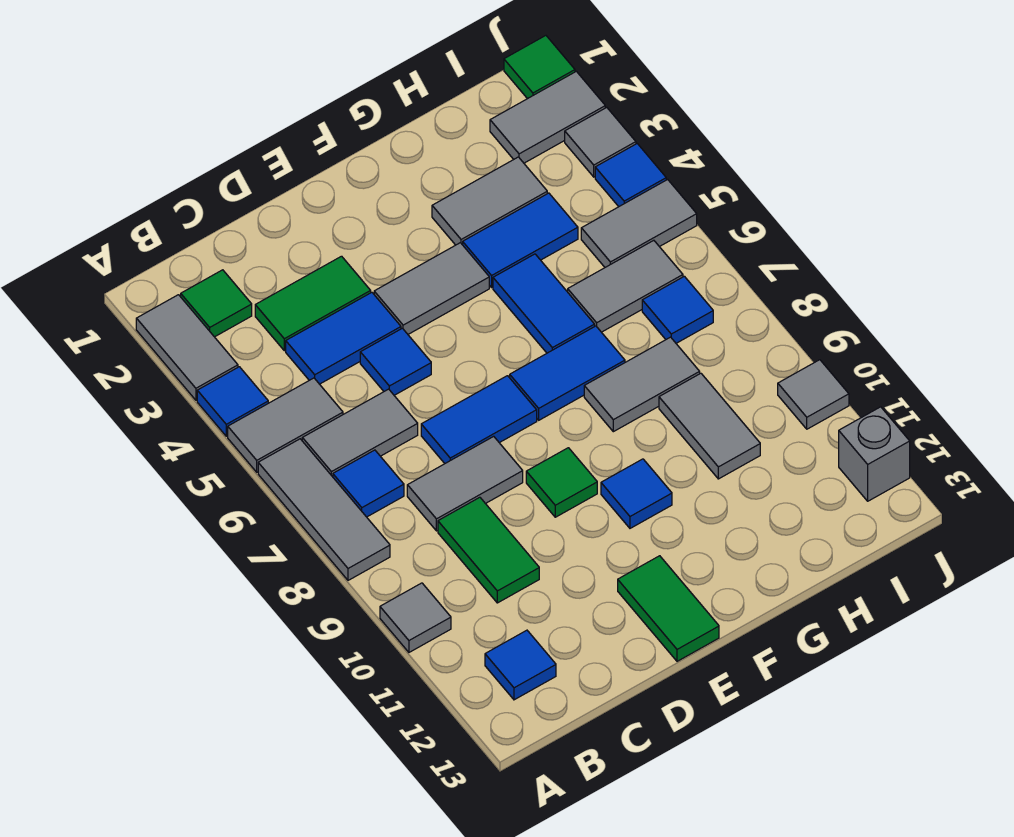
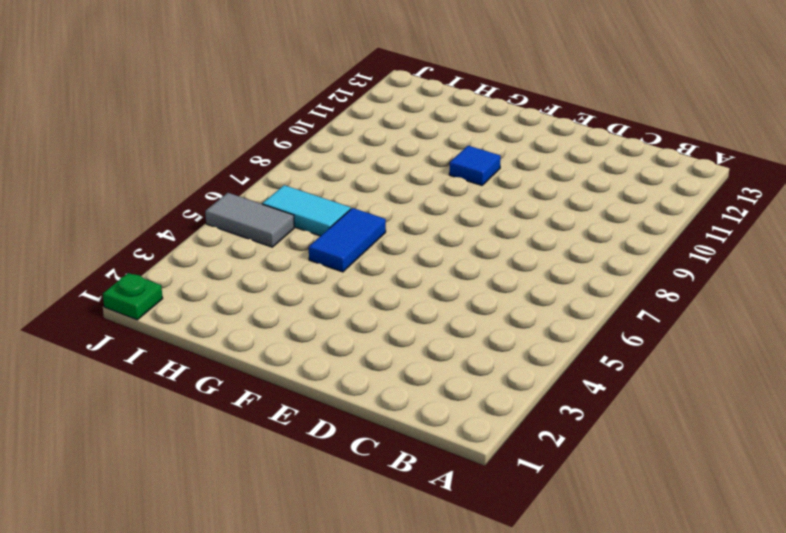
cyan 1x2 tile [262,185,351,236] -> grey 1x2 tile [568,240,683,332]
green 1x1 plate [103,273,163,320] -> green 1x1 tile [504,36,575,99]
none -> grey 1x2 tile [136,295,238,400]
none -> blue 1x1 tile [197,367,268,436]
none -> grey 1x2 tile [228,378,343,472]
none -> grey 1x3 tile [258,439,390,580]

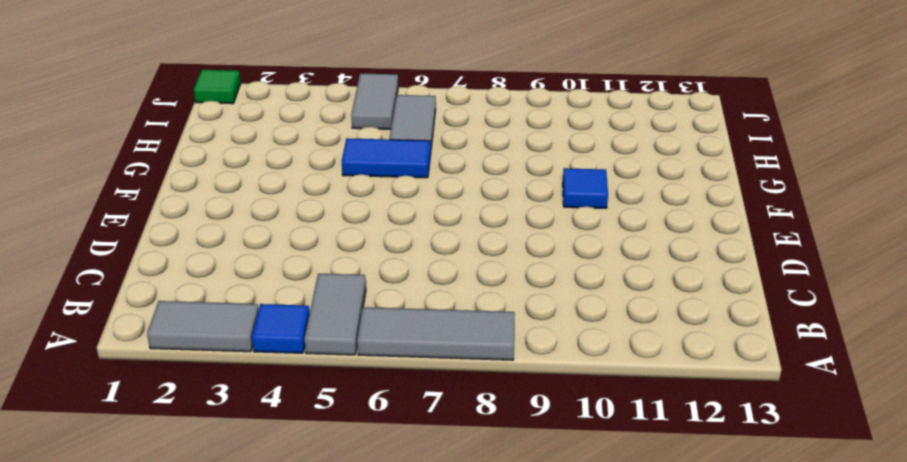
none -> grey 1x1 tile [380,583,451,652]
none -> green 1x1 tile [181,270,252,337]
none -> grey 1x2 tile [302,389,418,477]
none -> blue 1x1 tile [333,450,404,517]

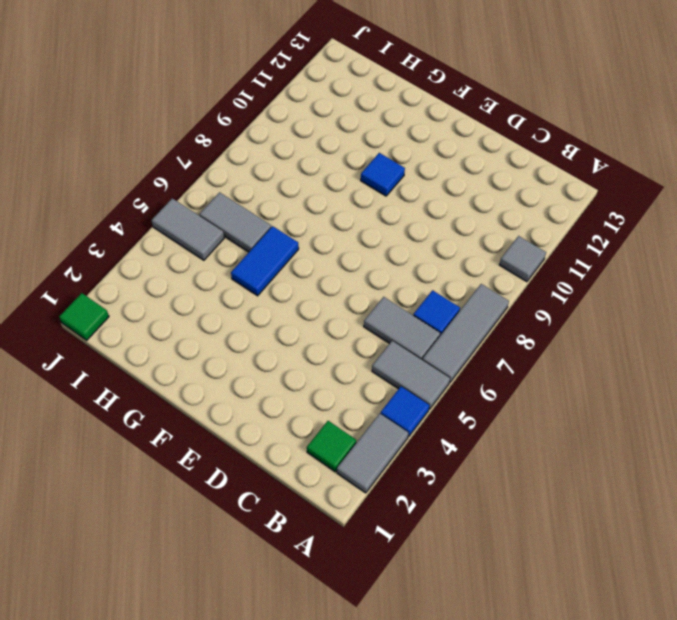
none -> blue 1x1 tile [485,630,556,700]
none -> green 1x2 tile [255,256,371,351]
none -> blue 1x2 tile [286,292,401,384]
none -> grey 1x2 tile [407,436,523,531]

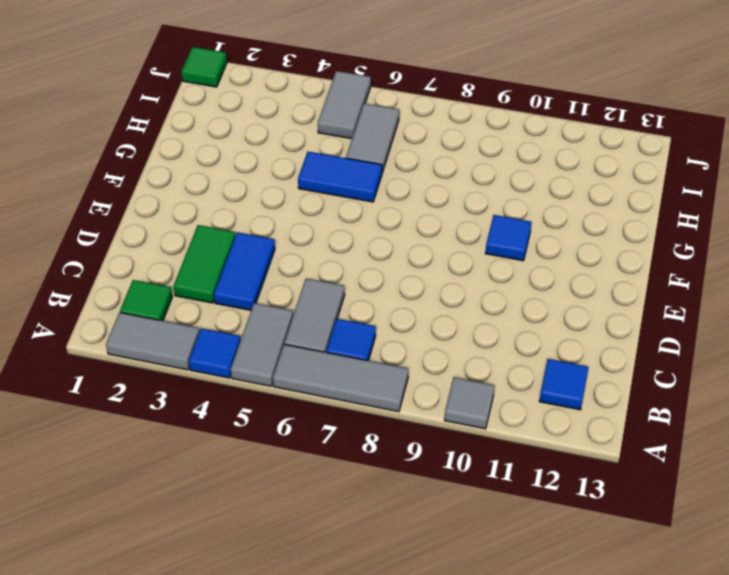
none -> grey 1x2 tile [407,436,523,531]
none -> green 1x2 tile [438,497,539,603]
none -> blue 1x1 tile [360,328,431,395]
none -> blue 1x2 tile [421,376,537,463]

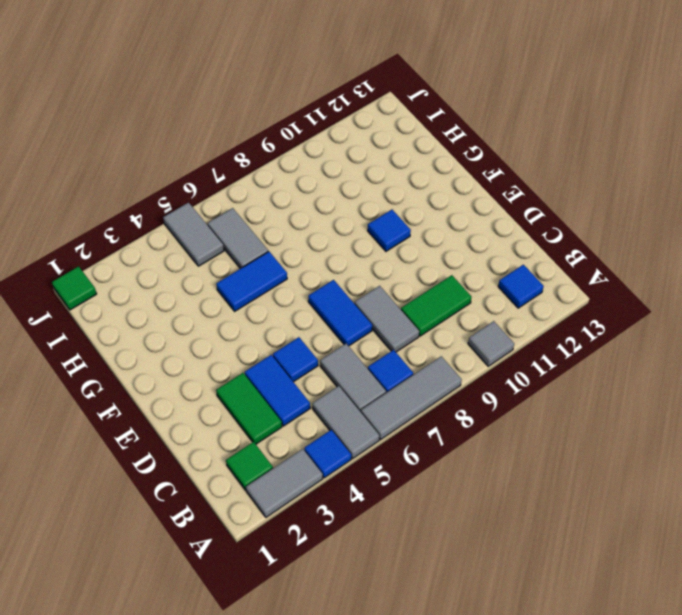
none -> grey 1x2 tile [374,243,489,334]
none -> green 1x1 tile [526,448,597,517]
none -> green 1x2 tile [618,556,719,661]
none -> blue 1x2 tile [510,326,625,420]

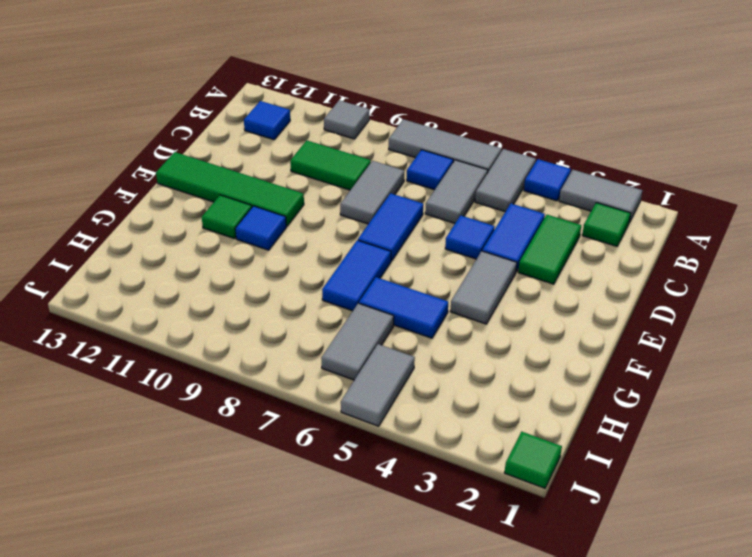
green 1x4 tile [156,152,304,226] -> green 1x2 tile [618,556,719,661]
green 1x1 tile [202,195,252,239] -> green 1x1 tile moved to [526,448,597,517]
none -> grey 1x2 tile [432,157,547,245]
none -> blue 1x2 tile [463,193,578,287]
none -> grey 1x2 tile [584,337,700,432]
none -> grey 1x2 tile [659,373,760,479]

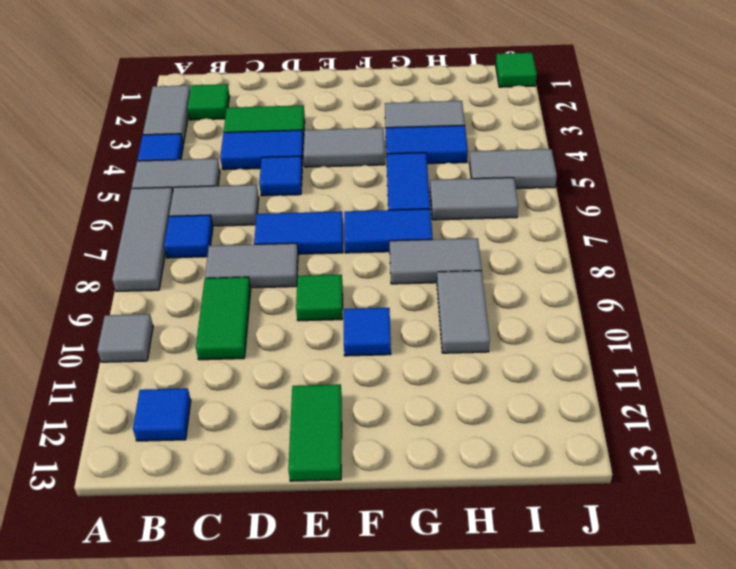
none -> grey 1x2 tile [490,71,605,163]
none -> blue 1x1 tile [642,276,713,343]
none -> grey 1x1 tile [565,108,636,177]
none -> blue 1x1 tile [595,144,666,207]

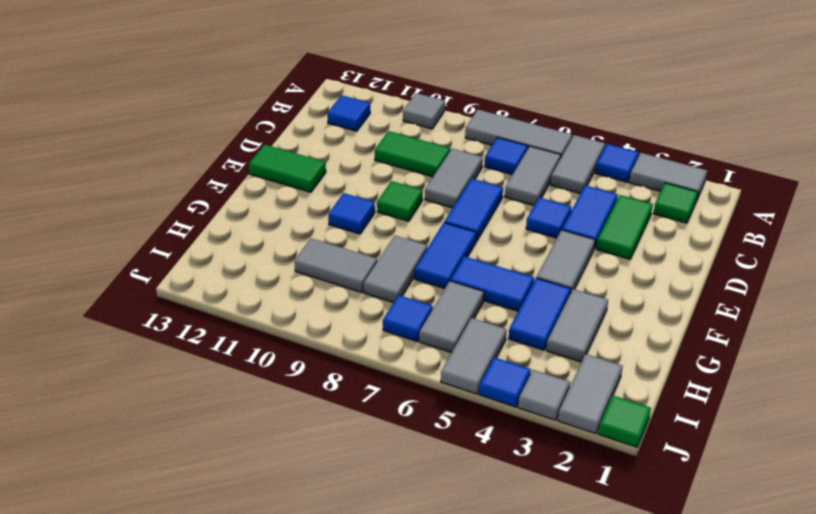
none -> grey 1x1 tile [778,360,849,429]
none -> grey 1x1 brick [839,407,910,501]

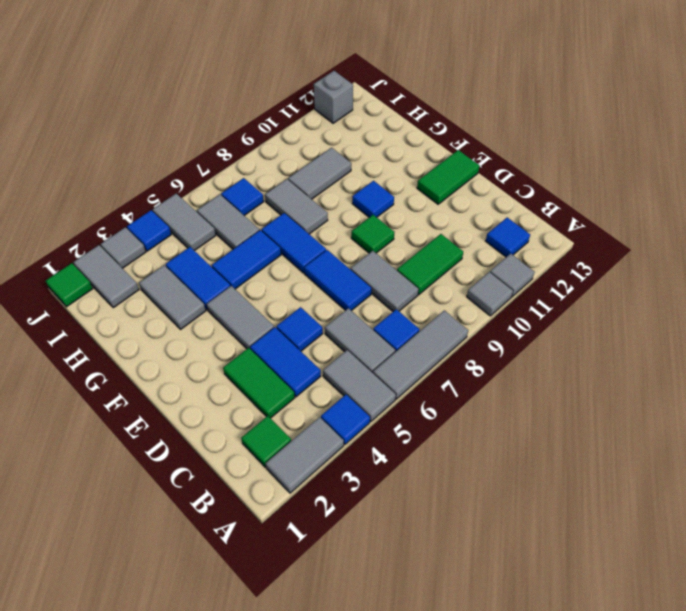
grey 1x1 tile [490,254,534,297] -> grey 1x1 tile moved to [778,360,849,429]

